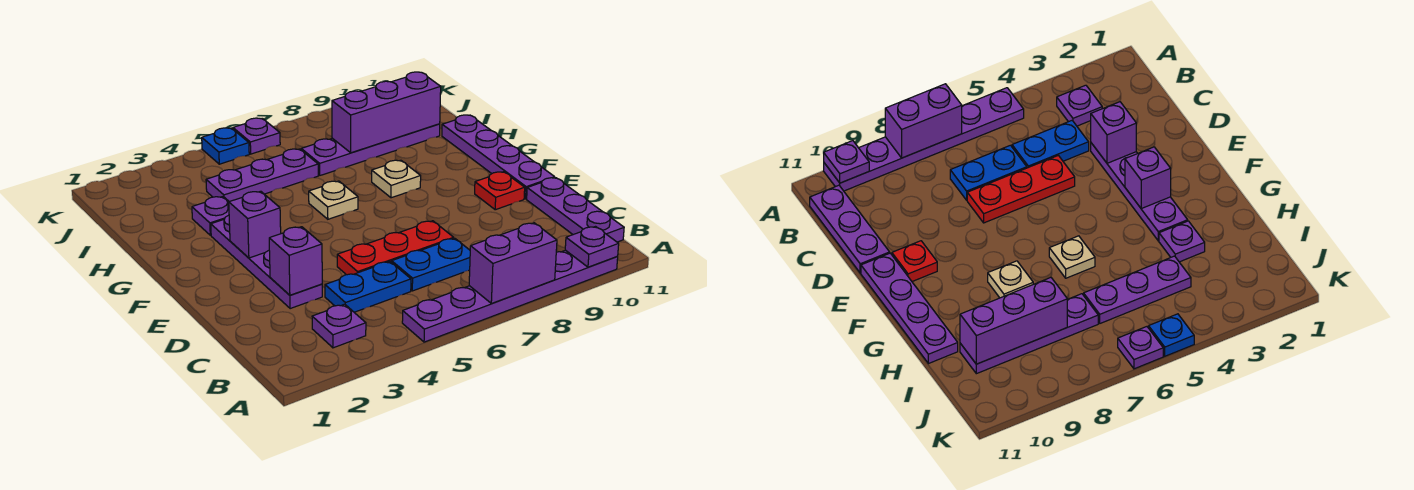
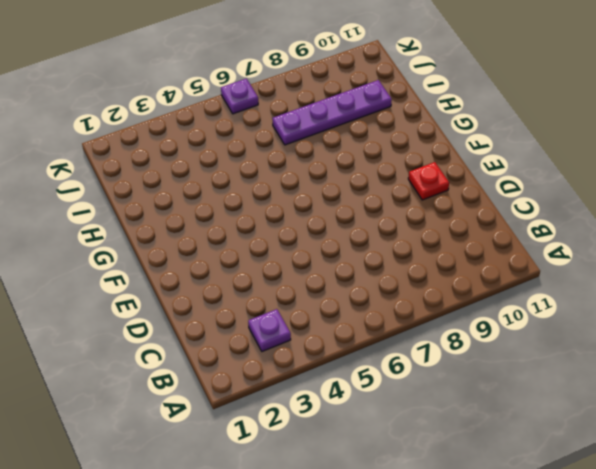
none -> purple 1x6 plate [402,250,618,342]
none -> purple 1x3 plate [527,178,624,242]
none -> blue 1x2 plate [325,262,411,312]

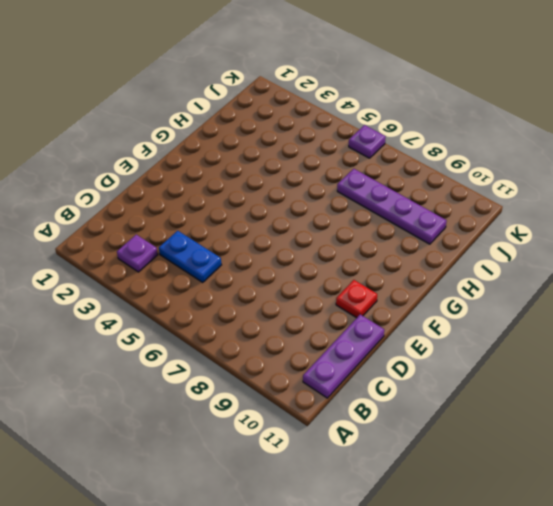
none -> purple 1x6 plate [402,250,618,342]
none -> blue 1x2 plate [392,238,470,291]
none -> purple 1x4 plate [211,215,322,309]

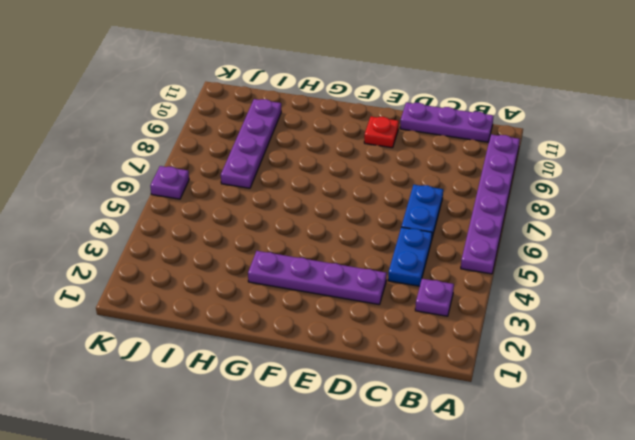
none -> red 1x3 plate [337,221,454,275]
none -> purple 1x4 plate [442,115,555,199]
none -> tan 1x1 plate [309,181,358,219]

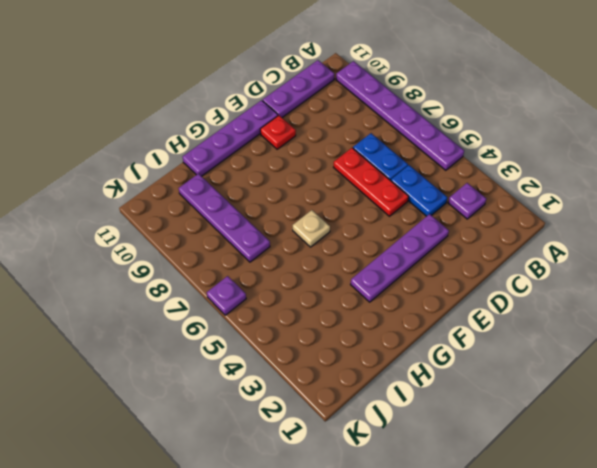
none -> tan 1x1 plate [372,160,421,198]
none -> purple 1x1 plate [192,197,229,235]
none -> purple 1x3 plate [206,149,318,202]

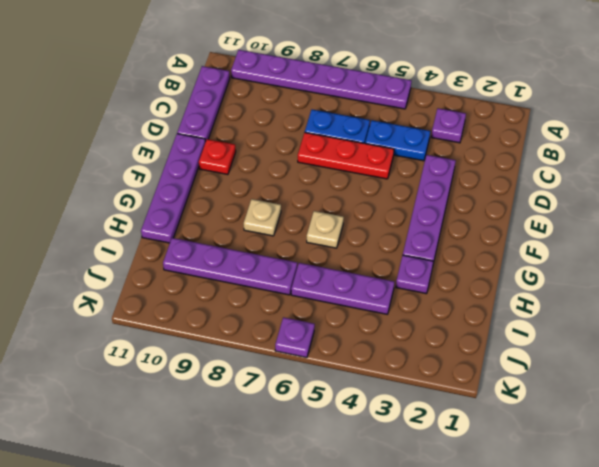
none -> blue 1x1 plate [202,128,249,164]
none -> purple 1x2 brick [469,223,557,303]
none -> purple 1x1 plate [565,227,619,267]

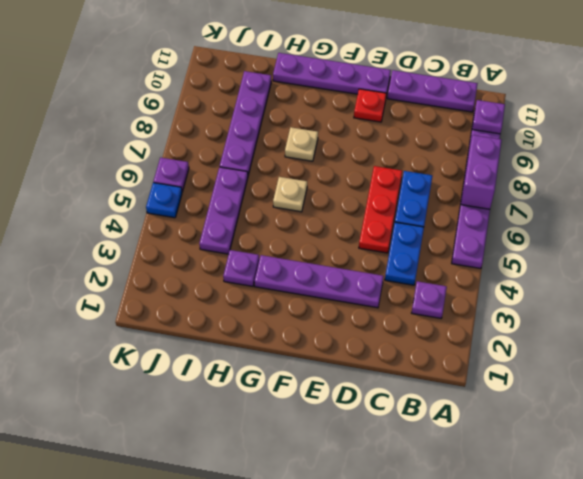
none -> purple 1x1 brick [269,227,322,295]
none -> purple 1x1 brick [229,191,281,258]
none -> purple 1x3 brick [332,72,441,153]

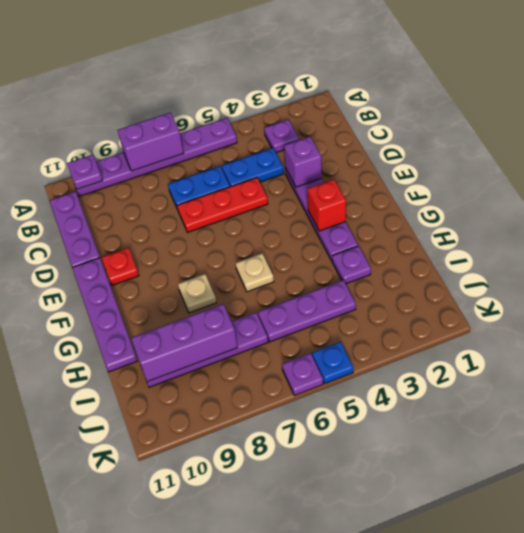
red 1x1 brick [308,179,346,231] -> purple 1x1 brick [229,191,281,258]

